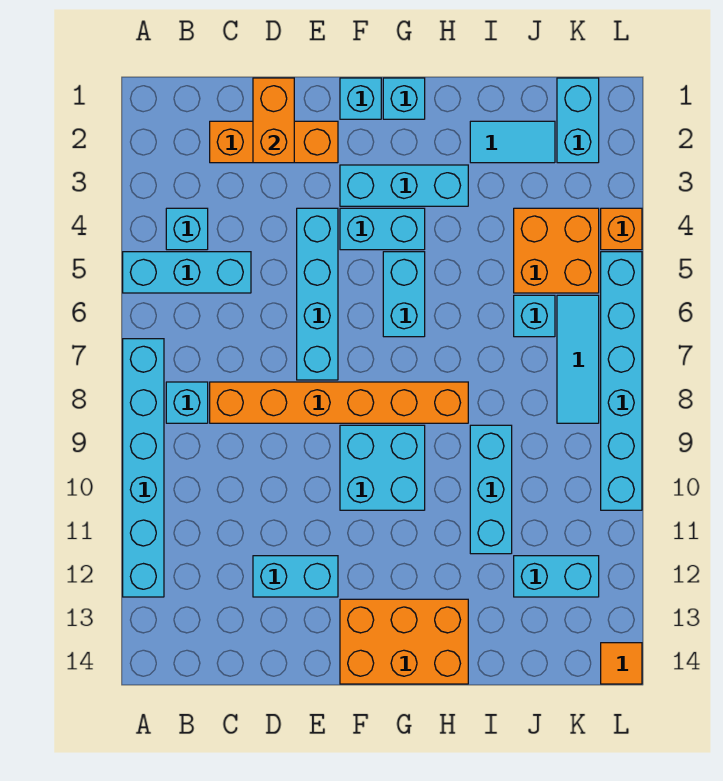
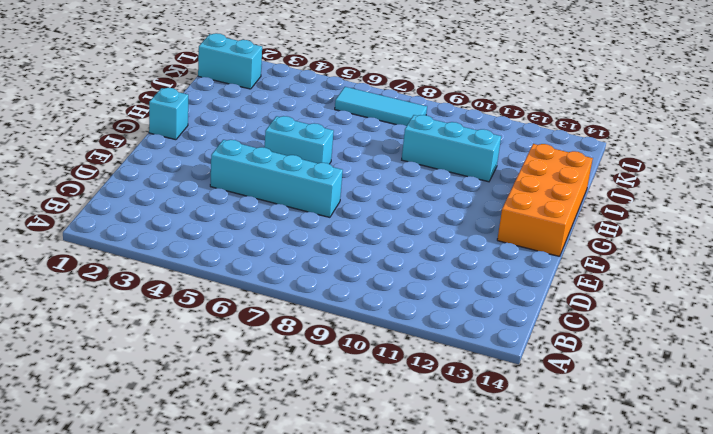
orange 2x4 brick [497,144,593,257] -> orange 2x3 brick [340,599,468,684]
none -> cyan 1x3 brick [123,252,251,293]
none -> cyan 1x6 brick [123,339,164,597]
none -> cyan 1x1 brick [166,208,208,250]

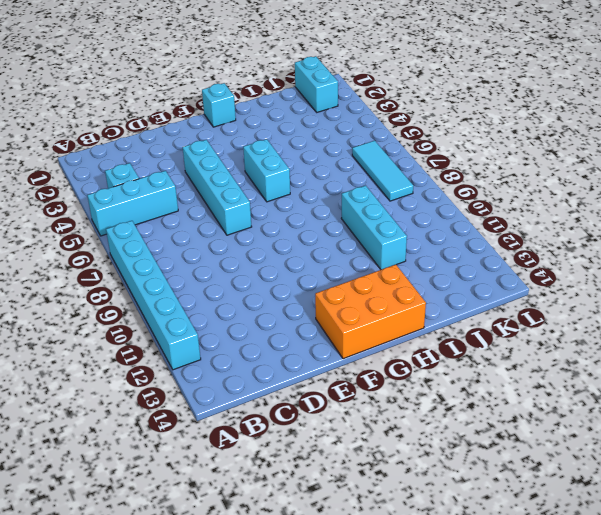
none -> cyan 1x1 brick [166,382,208,423]
none -> orange 1x3 brick [210,121,338,163]
none -> orange 1x6 brick [210,382,468,423]

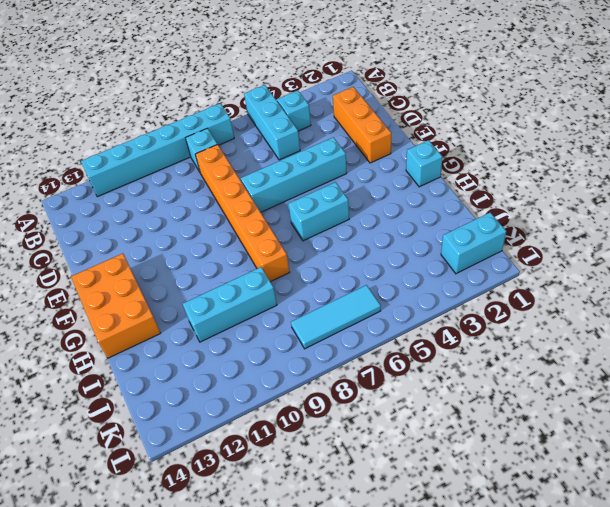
none -> cyan 1x2 brick [253,556,338,597]
none -> cyan 1x1 brick [340,78,381,119]
none -> cyan 1x3 brick [340,165,468,206]

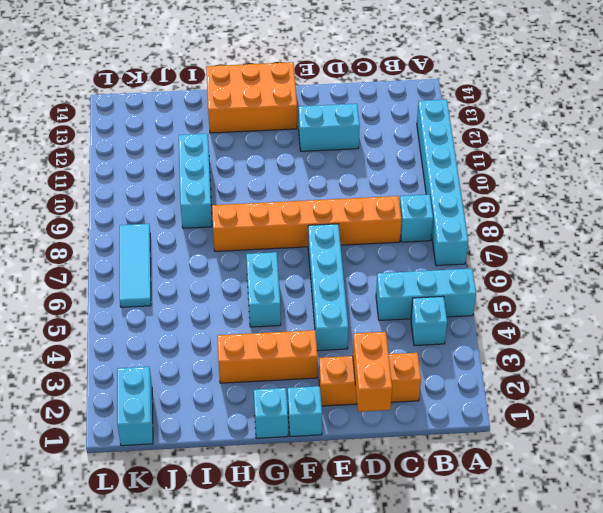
orange 1x3 brick [217,330,317,383] -> cyan 1x3 brick [340,165,468,206]
none -> cyan 1x2 brick [340,208,425,250]
none -> cyan 2x2 brick [340,425,425,510]
none -> cyan 1x2 tile [470,121,555,163]

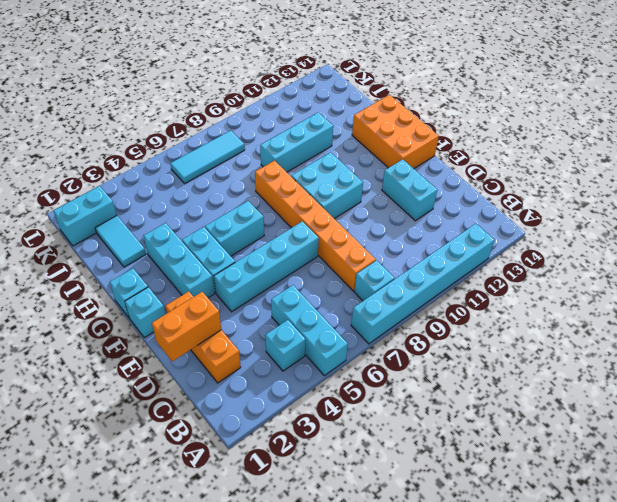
none -> orange 2x2 brick [514,208,599,293]
none -> cyan 1x1 brick [514,295,555,337]
none -> cyan 1x2 brick [514,556,599,597]

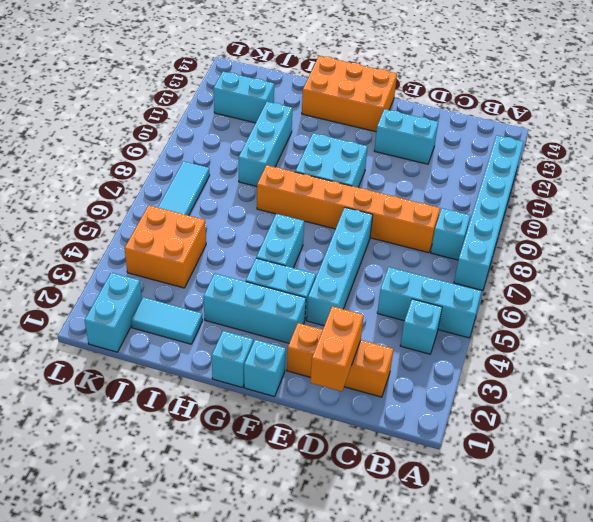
none -> cyan 1x1 brick [514,295,555,337]
none -> orange 1x1 brick [601,208,642,250]
none -> cyan 1x6 brick [601,252,642,510]

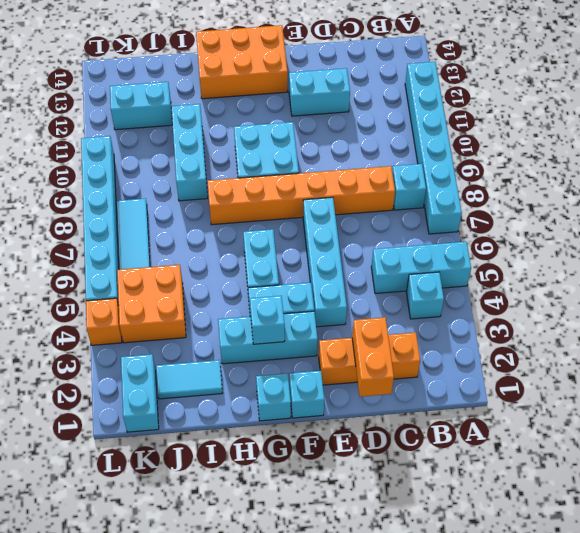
cyan 1x1 brick [250,296,285,344] -> cyan 1x1 brick moved to [514,295,555,337]
none -> orange 1x1 tile [601,643,642,684]

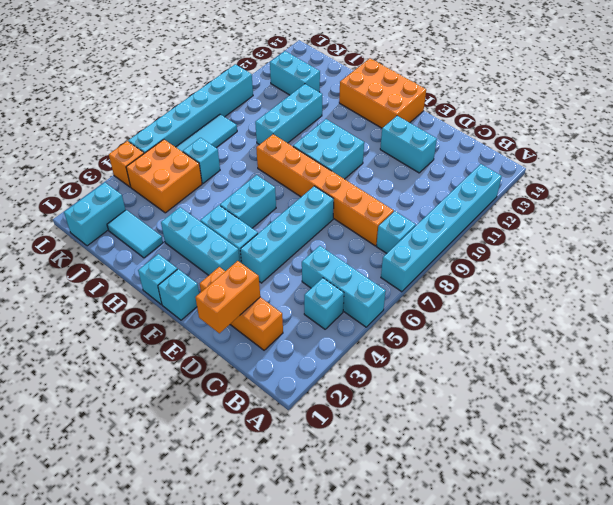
none -> orange 1x1 tile [601,643,642,684]

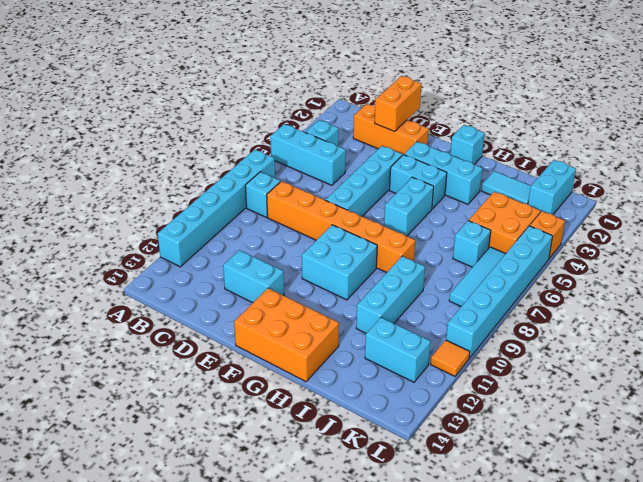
orange 1x1 tile [431,340,470,376] -> orange 1x1 tile moved to [601,643,642,684]
none -> cyan 1x1 brick [340,78,381,119]

